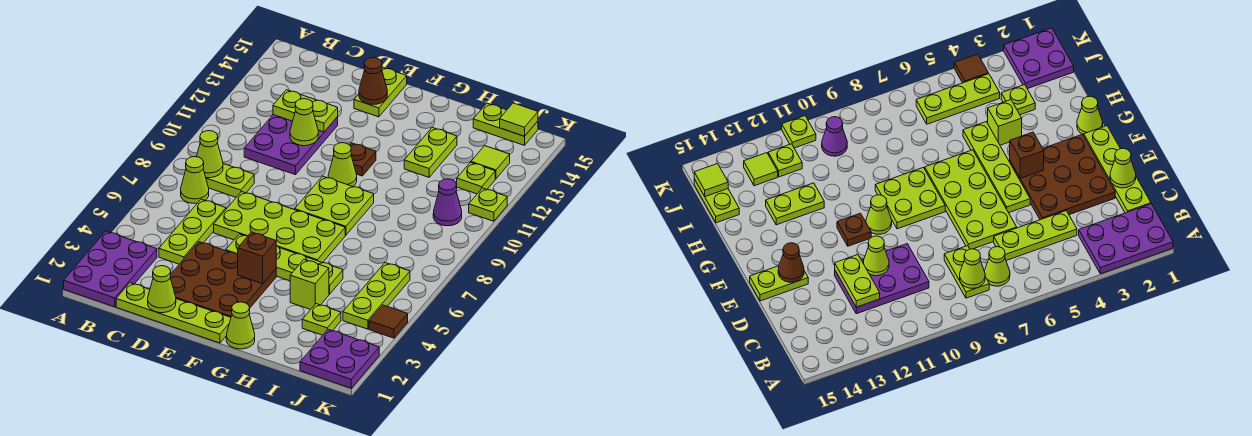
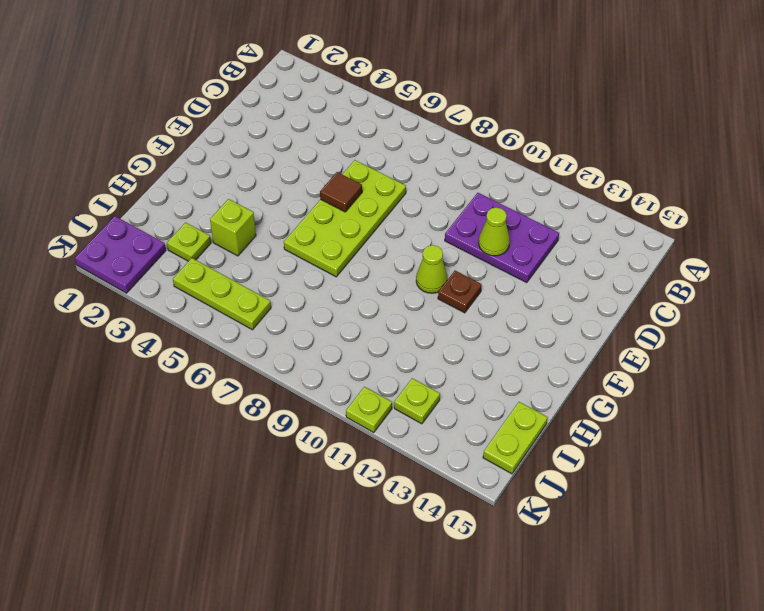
brown 1x1 tile [320,172,362,212] -> brown 1x1 tile moved to [369,305,408,338]
none -> purple 2x3 plate [64,231,157,307]
none -> lime 1x1 cone [181,157,209,203]
none -> lime 1x2 plate [206,164,254,197]
none -> lime 1x4 plate [116,283,231,343]

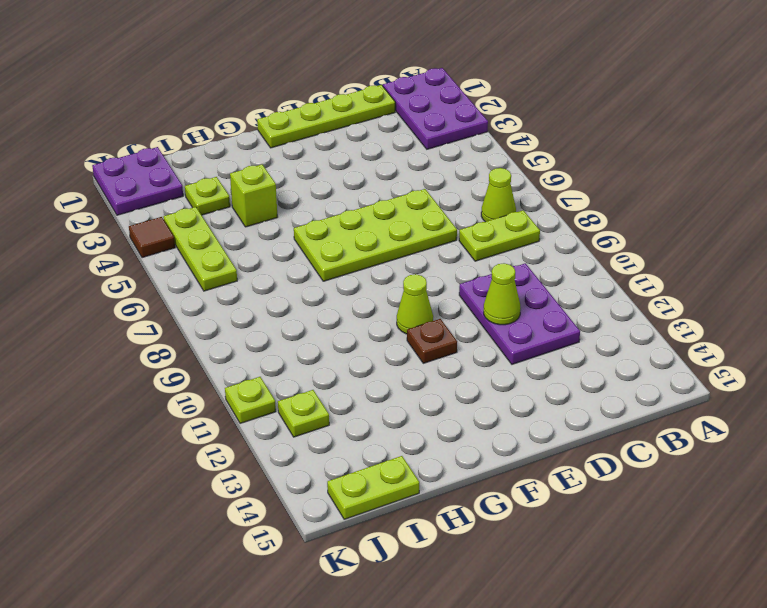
none -> lime 1x3 plate [159,199,226,264]
none -> brown 3x3 plate [170,242,276,317]
none -> lime 1x4 plate [226,234,343,294]
none -> lime 1x2 plate [354,67,407,117]

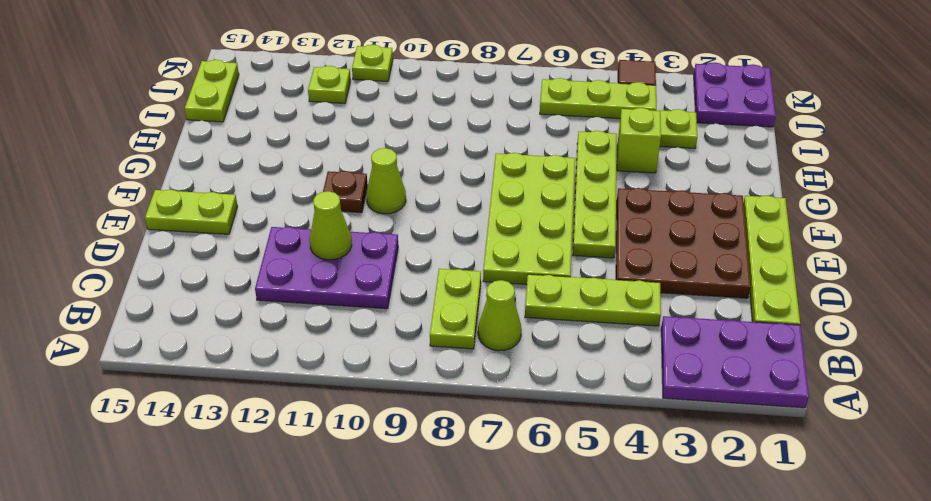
none -> lime 2x2 plate [295,176,374,235]
none -> lime 1x1 cone [226,302,255,349]
none -> lime 1x2 plate [404,128,457,177]
none -> purple 1x1 cone [433,179,462,226]

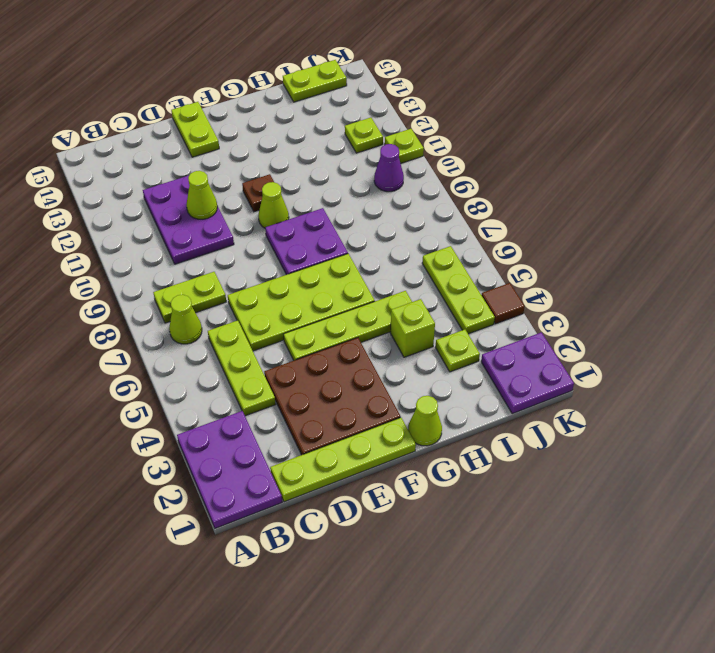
purple 2x2 plate [265,208,348,275] -> lime 2x2 plate [295,176,374,235]
none -> lime 1x2 plate [404,128,457,177]
none -> lime 1x1 tile [471,146,510,179]
none -> lime 1x1 cone [196,131,223,178]
none -> lime 1x2 plate [273,90,338,132]

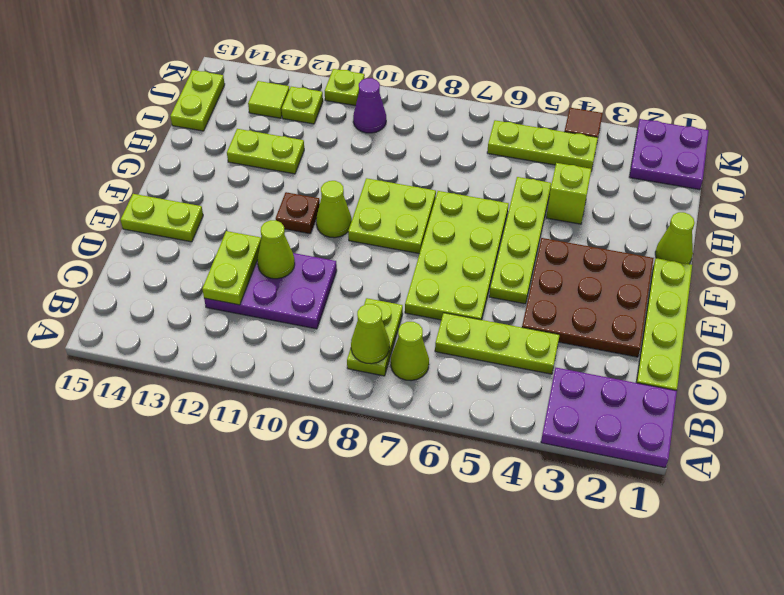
none -> lime 1x1 plate [302,304,341,335]
none -> lime 1x1 cone [148,266,176,313]
none -> brown 1x1 cone [359,58,387,105]
none -> brown 1x1 brick [238,232,276,284]

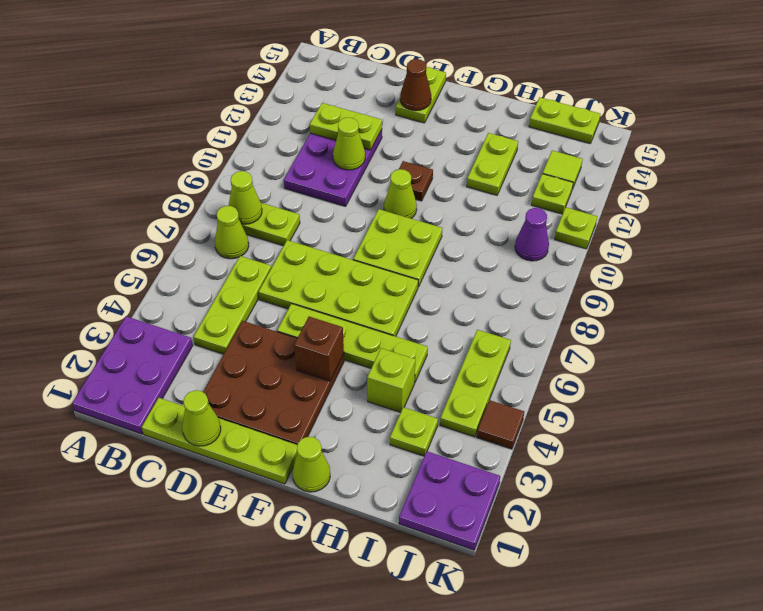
none -> lime 1x1 tile [500,103,538,136]

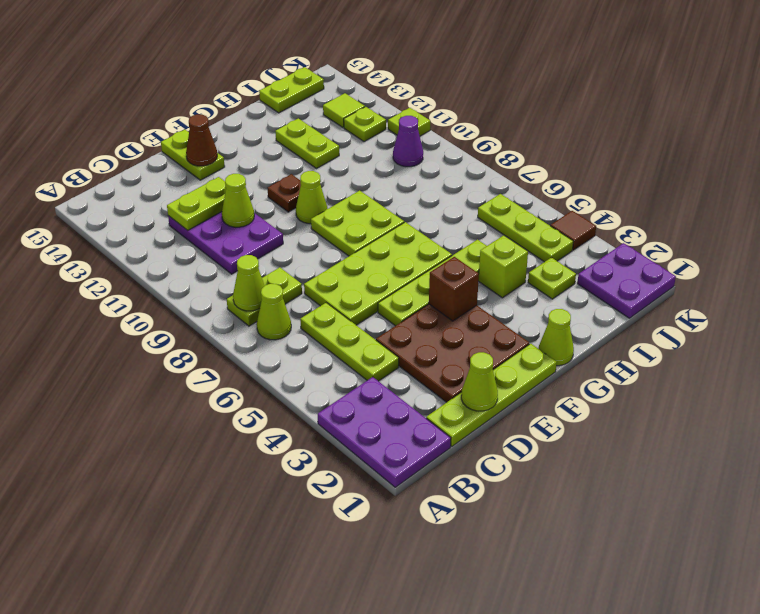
none -> lime 1x1 tile [500,103,538,136]

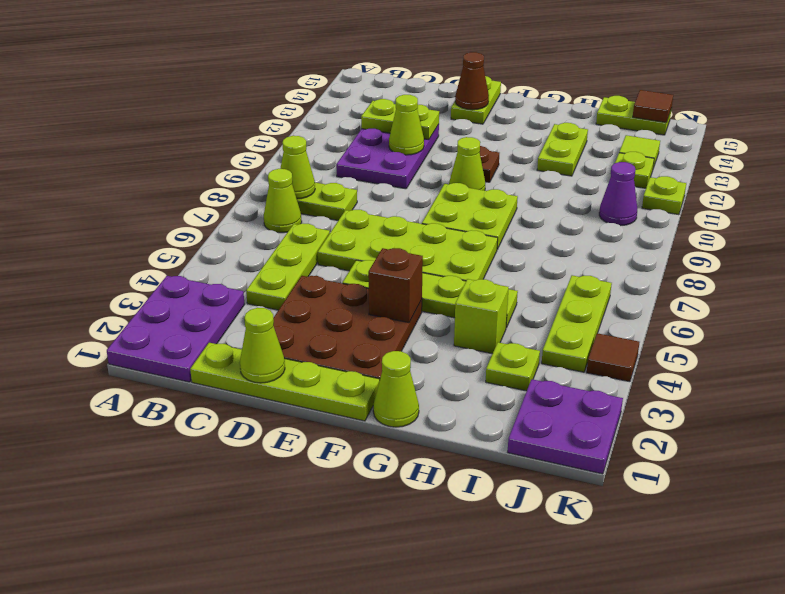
brown 1x1 tile [633,90,673,122] -> lime 1x1 tile [500,103,538,136]

